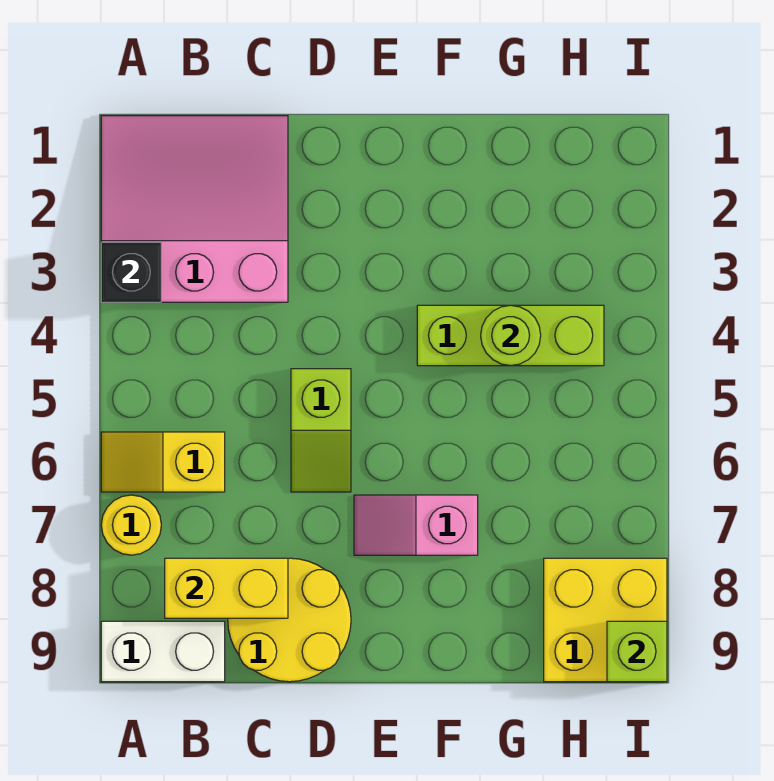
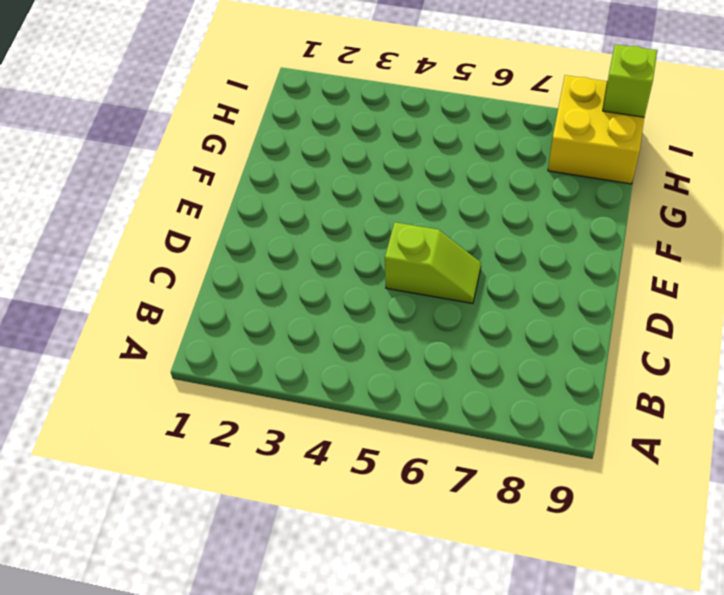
none -> pink 3x3 slope [101,116,288,302]
none -> yellow 1x2 slope [101,432,225,492]
none -> yellow 1x1 round brick [101,495,161,555]

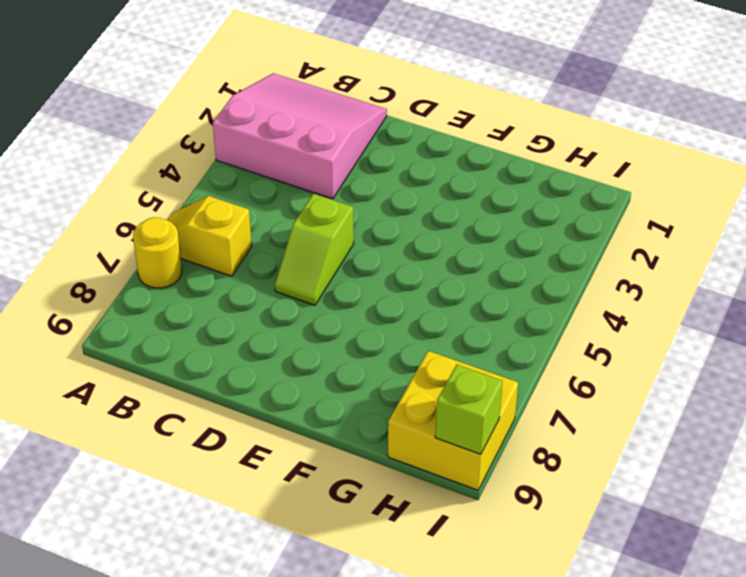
none -> white 1x2 brick [101,621,225,682]
none -> yellow 2x2 round brick [228,558,351,682]
none -> pink 1x2 slope [354,495,478,555]

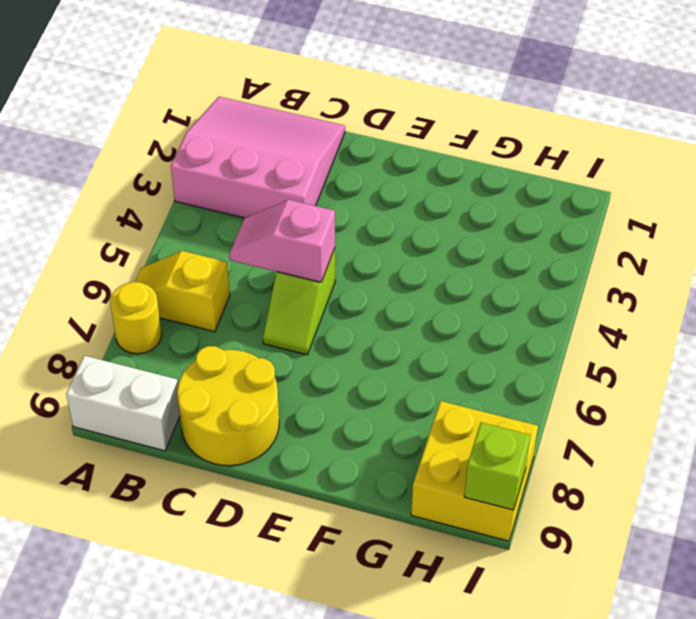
pink 1x2 slope [229,200,335,282] -> pink 1x2 slope moved to [354,495,478,555]
none -> lime 1x3 brick [417,305,604,366]
none -> black 1x1 brick [101,242,161,302]
none -> yellow 1x2 brick [165,558,288,618]

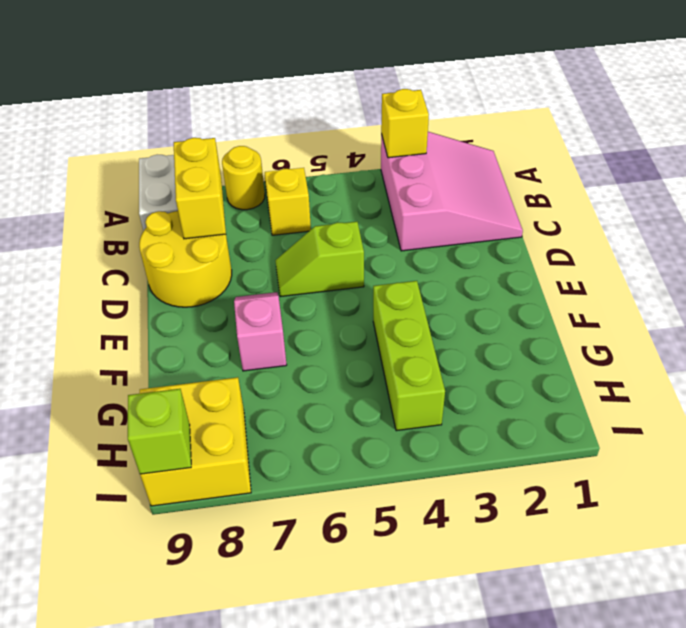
yellow 1x1 brick [381,89,429,158] -> black 1x1 brick [101,242,161,302]
none -> lime 1x1 round brick [481,305,541,366]

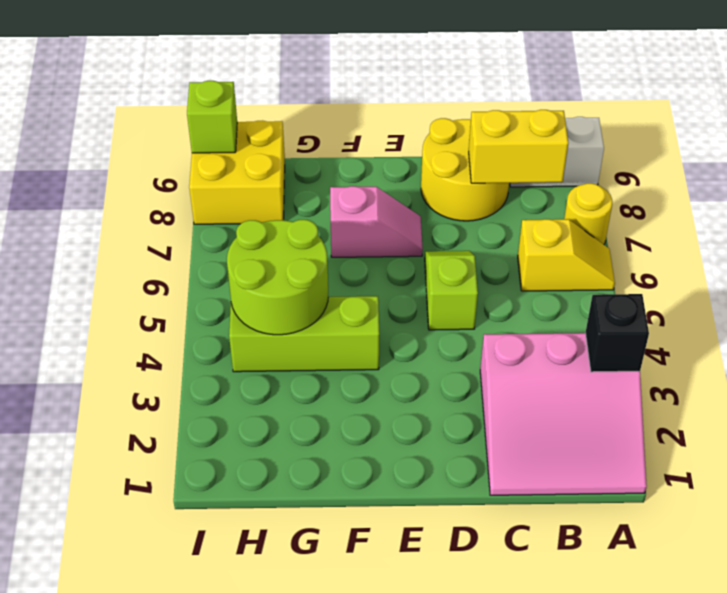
lime 2x2 round brick [227,220,328,335] -> lime 1x1 round brick [481,305,541,366]

